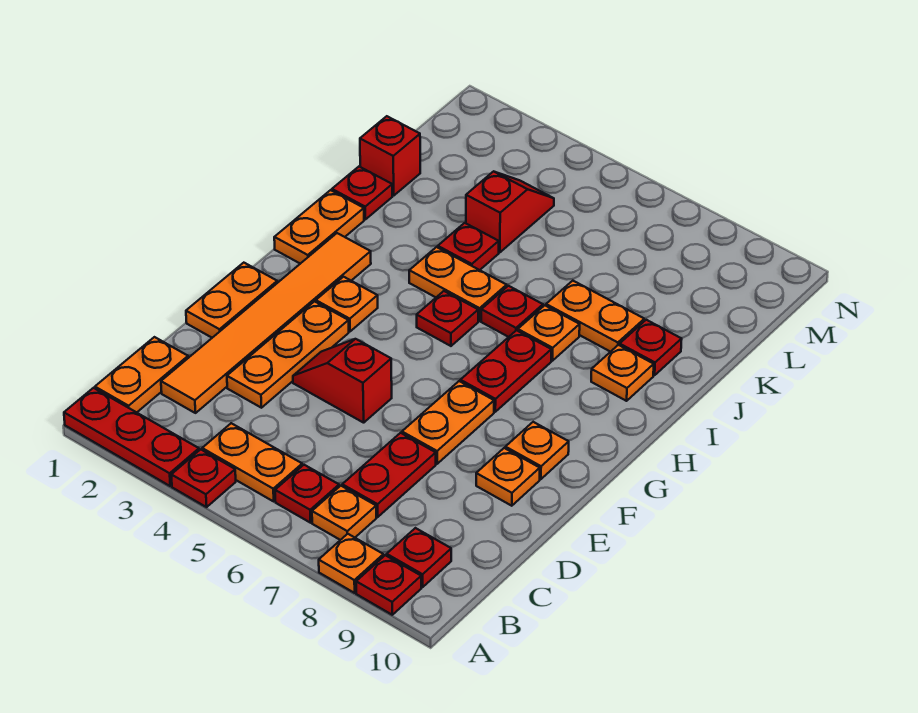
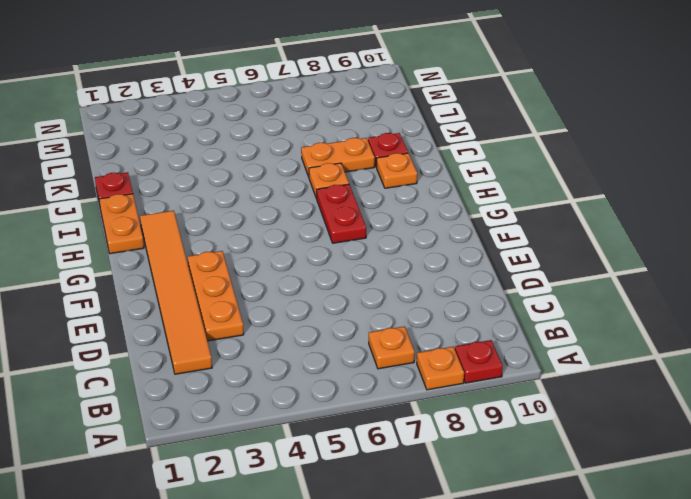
none -> red 1x3 plate [64,388,199,486]
none -> red 1x1 plate [171,449,236,507]
none -> orange 1x2 plate [95,337,188,412]
none -> orange 1x2 plate [202,423,302,501]

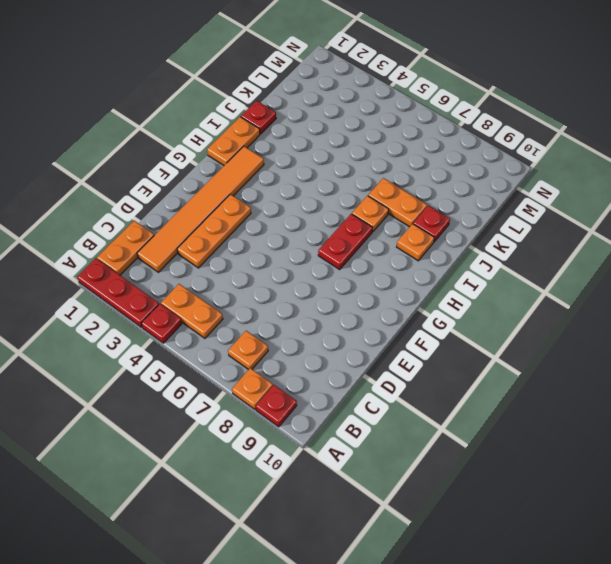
none -> red 1x1 plate [275,465,339,523]
none -> red 1x1 plate [387,528,451,587]
none -> red 1x2 plate [342,433,436,517]
none -> orange 1x2 plate [186,263,277,338]

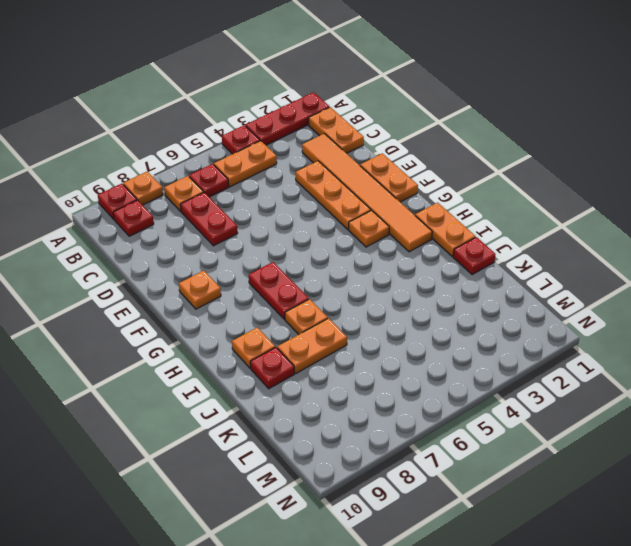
none -> red 1x2 slope [293,339,392,423]
none -> orange 1x2 plate [402,381,494,464]
none -> orange 1x1 plate [476,448,540,506]
none -> red 1x1 plate [417,291,478,346]

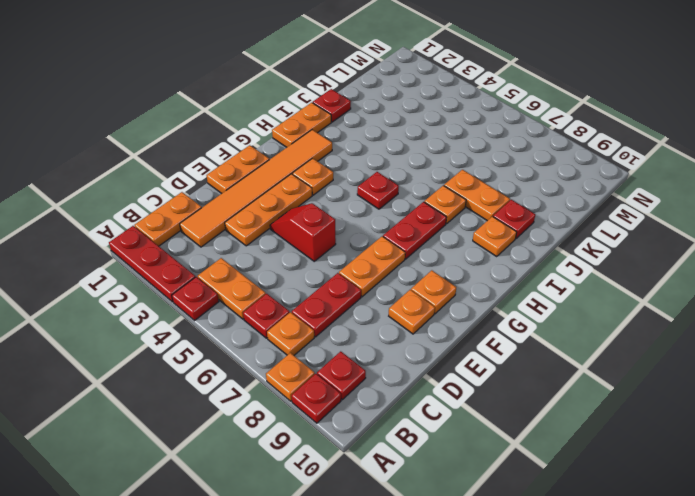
none -> orange 1x2 plate [409,247,507,321]
none -> red 1x1 plate [481,286,543,337]
none -> red 1x1 plate [438,223,499,270]
none -> red 1x1 brick [360,116,420,196]

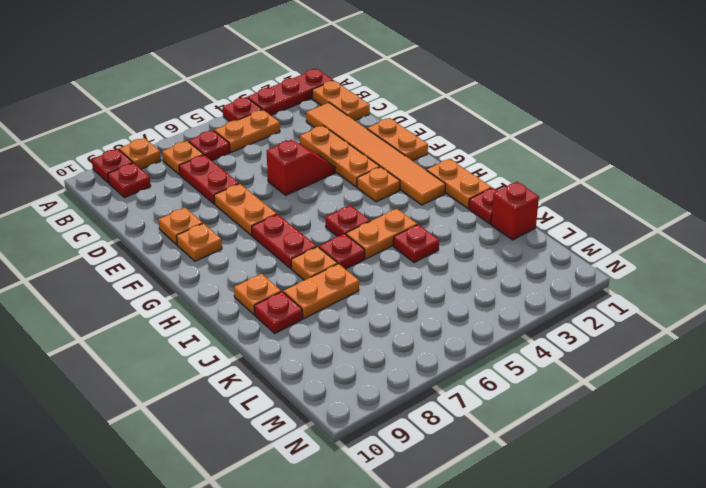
none -> red 1x2 slope [466,171,554,252]

